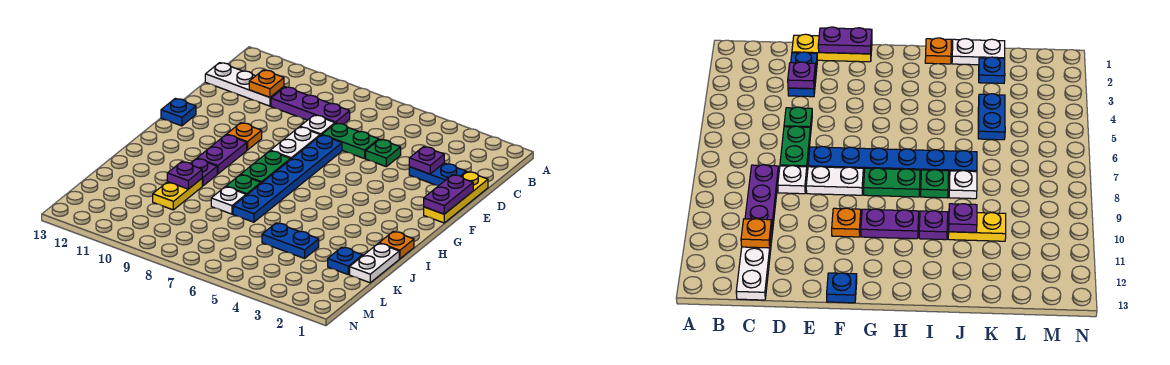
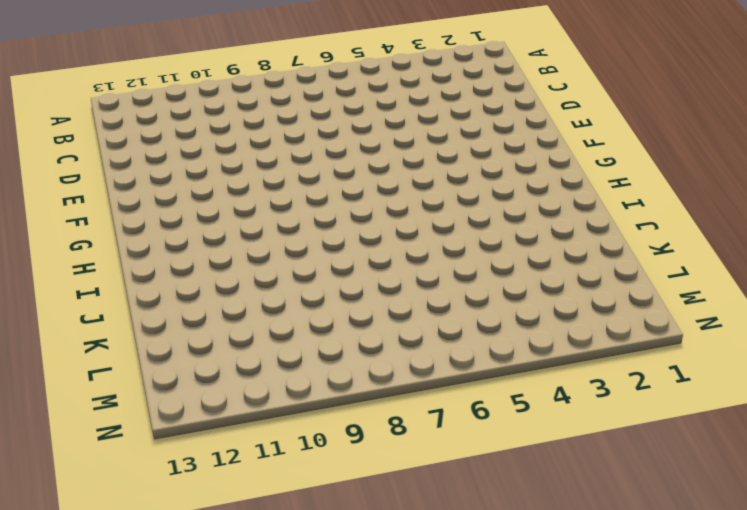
none -> purple 1x3 plate [271,87,350,124]
none -> white 1x3 plate [205,63,284,106]
none -> yellow 1x3 plate [424,172,488,223]

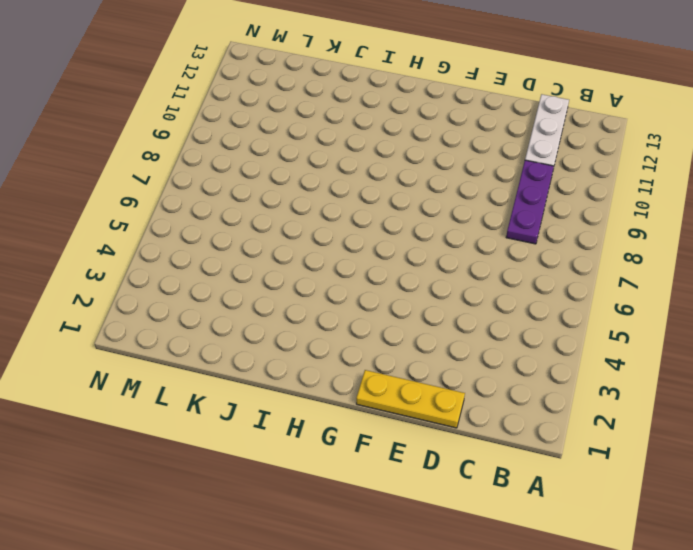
none -> blue 1x2 plate [409,163,466,186]
none -> green 1x1 plate [366,139,401,167]
none -> green 1x2 plate [322,123,379,159]

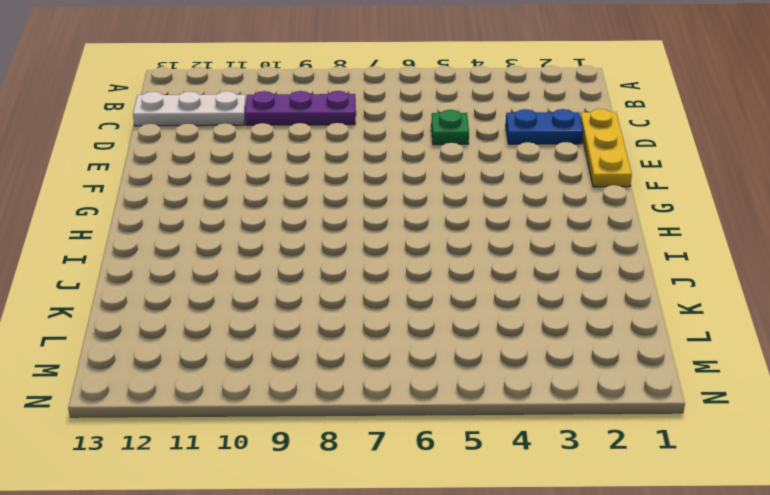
none -> green 1x2 plate [322,123,379,159]
none -> white 1x1 plate [300,115,335,136]
none -> blue 1x6 plate [233,135,342,222]

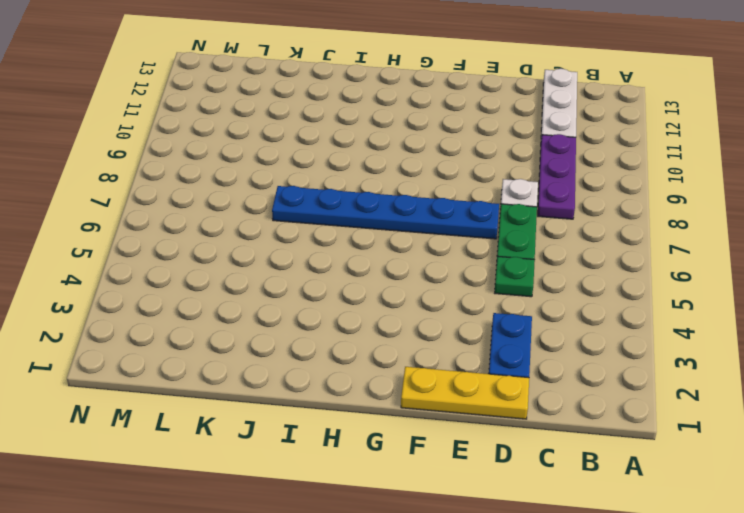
none -> white 1x2 plate [270,127,320,159]
none -> orange 1x1 plate [227,123,262,150]
none -> blue 1x1 plate [161,98,196,126]

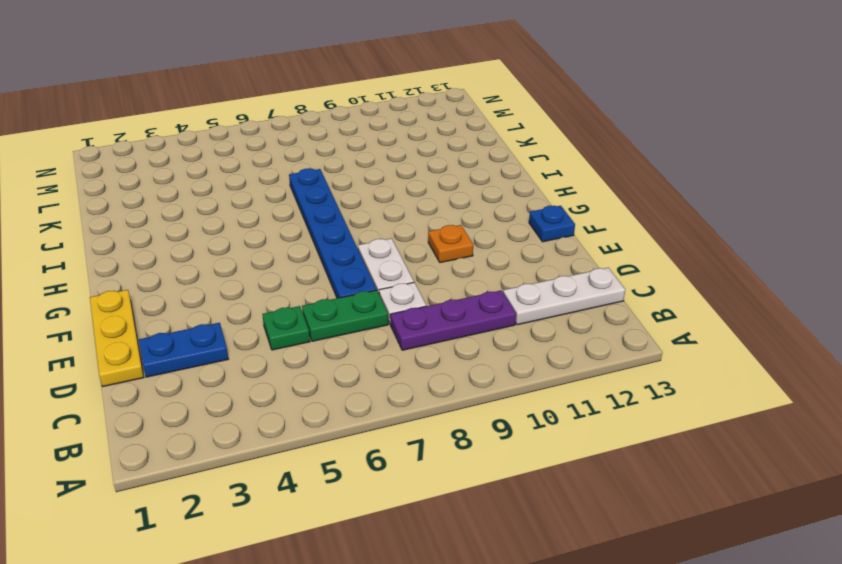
none -> green 1x2 plate [241,151,291,183]
none -> purple 1x2 plate [197,135,247,174]
none -> orange 1x1 plate [379,231,414,259]

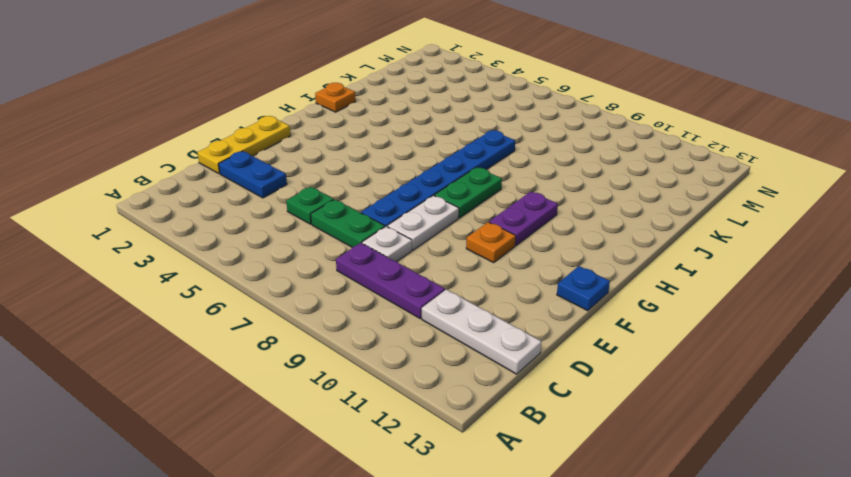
none -> green 1x1 plate [226,175,261,195]
none -> purple 1x1 plate [191,159,217,186]
none -> white 1x2 plate [350,243,399,283]

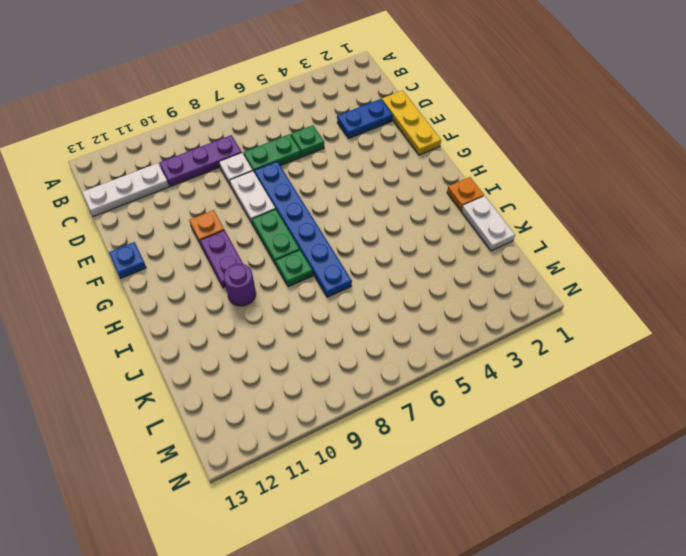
purple 1x1 round brick [224,264,256,306] -> purple 1x1 plate [191,159,217,186]
none -> white 1x1 plate [211,187,246,214]
none -> yellow 1x2 plate [153,179,202,210]
none -> blue 1x1 plate [328,247,363,274]

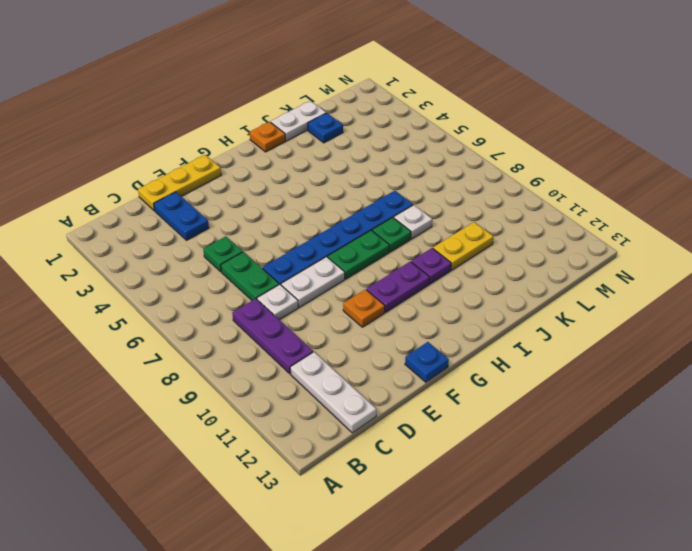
none -> blue 1x2 plate [262,223,319,258]
none -> orange 1x1 plate [249,70,284,97]
none -> purple 1x1 plate [409,147,444,174]

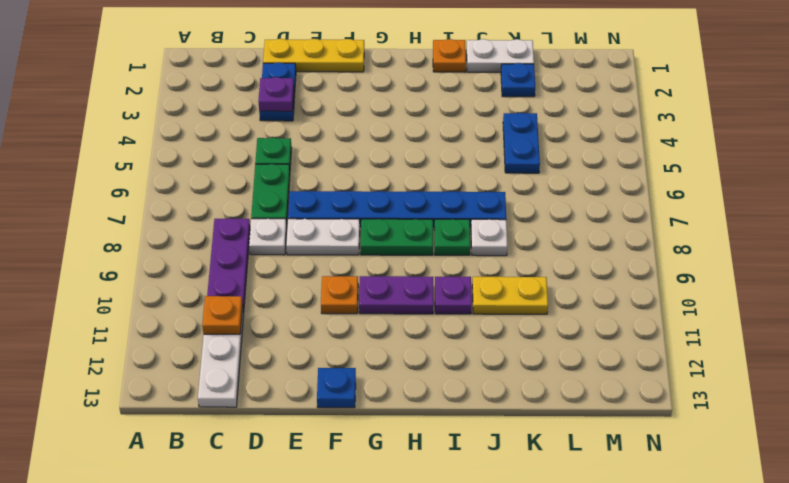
none -> purple 1x2 plate [424,175,473,214]
none -> purple 1x1 plate [167,162,202,189]

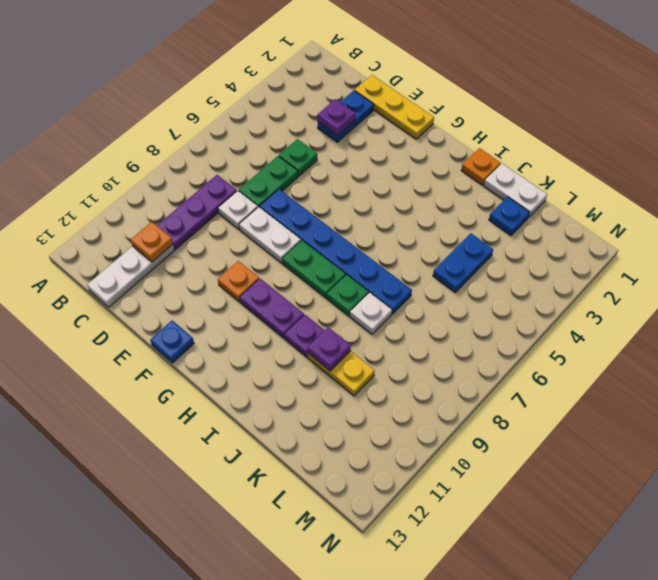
none -> purple 1x2 plate [424,175,473,214]

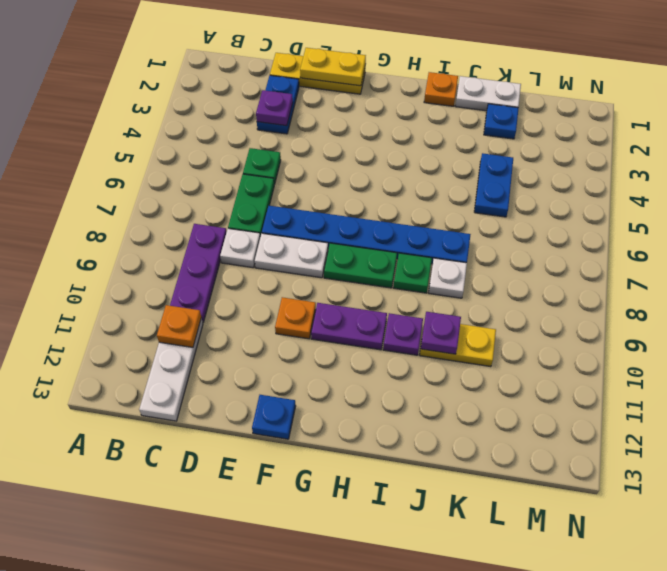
yellow 1x2 plate [300,48,366,86] -> purple 1x2 plate [424,175,473,214]

